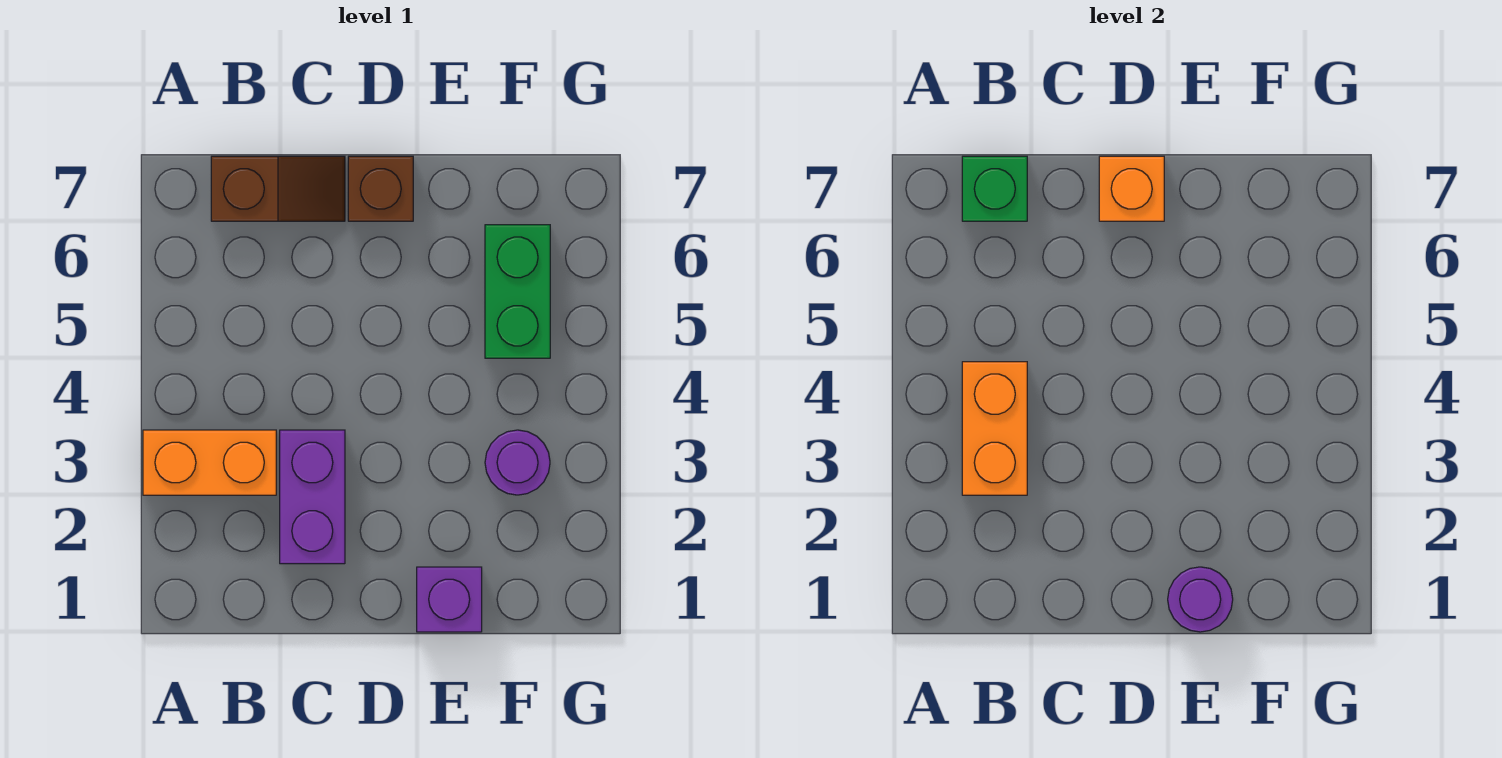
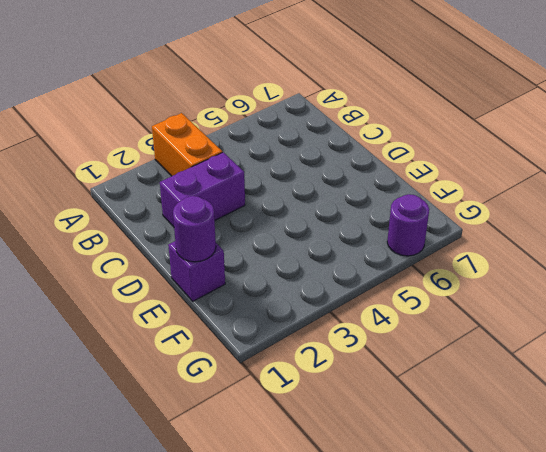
purple 1x1 round brick [387,194,429,256] -> purple 1x1 round brick moved to [485,430,550,495]
none -> brown 1x2 slope [211,156,345,221]
none -> brown 1x1 brick [348,156,413,221]

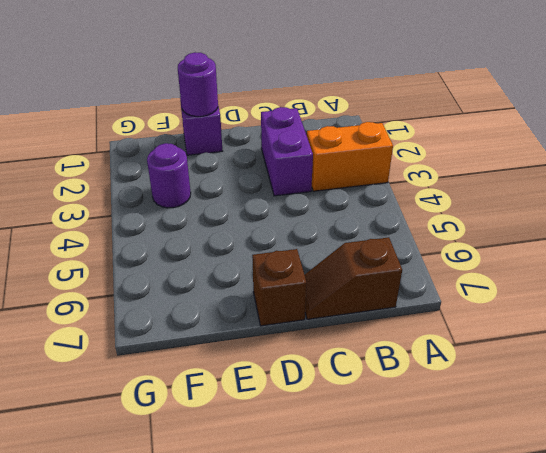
none -> green 1x2 brick [485,225,550,358]
none -> orange 1x2 brick [962,362,1027,495]

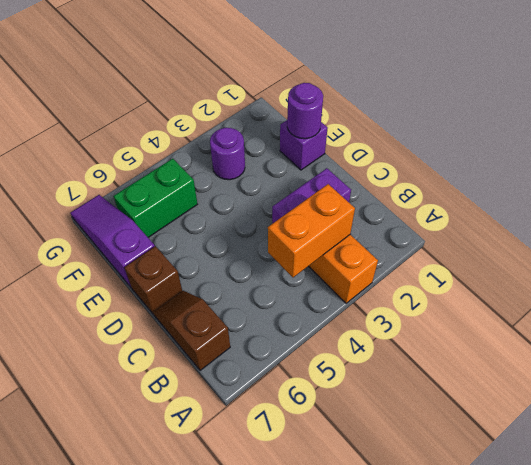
purple 1x3 slope [70,195,155,288] -> none
none -> green 1x1 brick [962,156,1027,221]
none -> orange 1x1 brick [1099,156,1164,221]

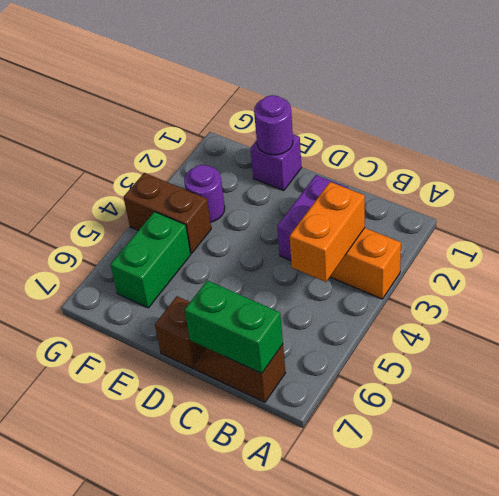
green 1x2 brick [185,281,283,373] -> green 1x1 brick [962,156,1027,221]
brown 1x2 brick [124,173,211,253] -> none
none -> orange 1x1 brick [1099,156,1164,221]

